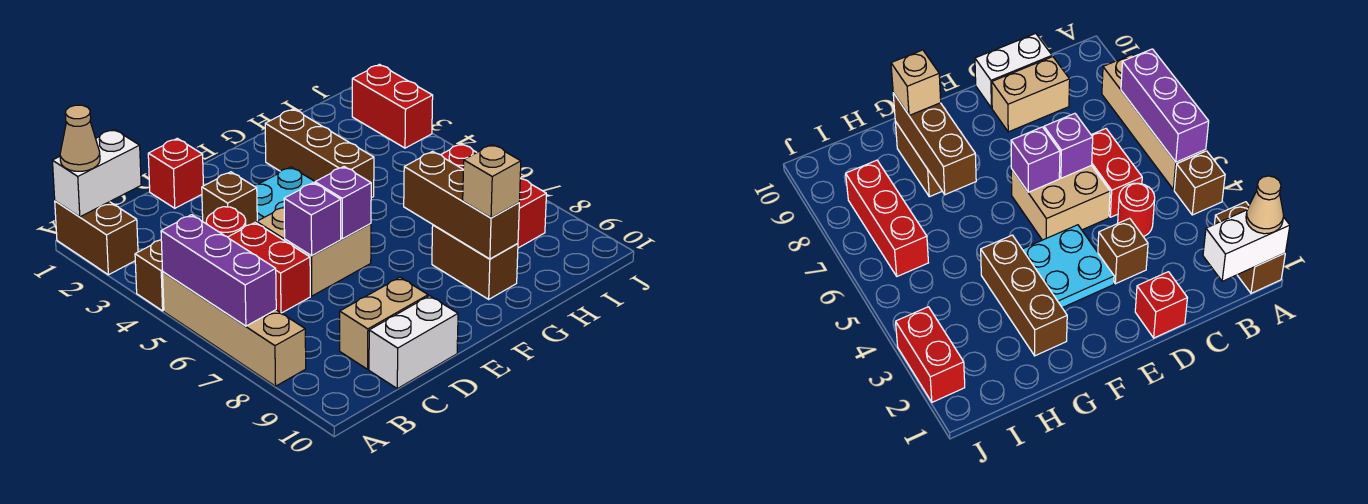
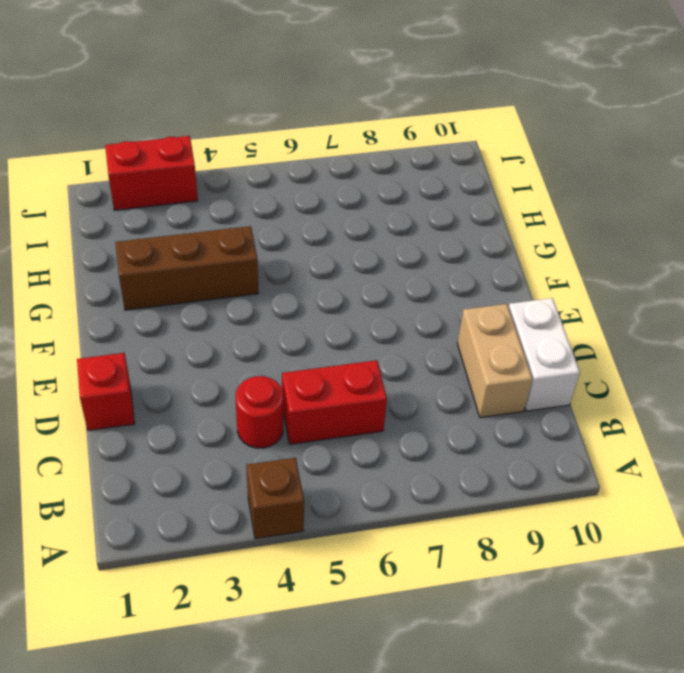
none -> brown 1x2 brick [55,201,138,275]
none -> tan 1x4 brick [163,272,306,386]
none -> brown 1x1 brick [202,172,257,226]

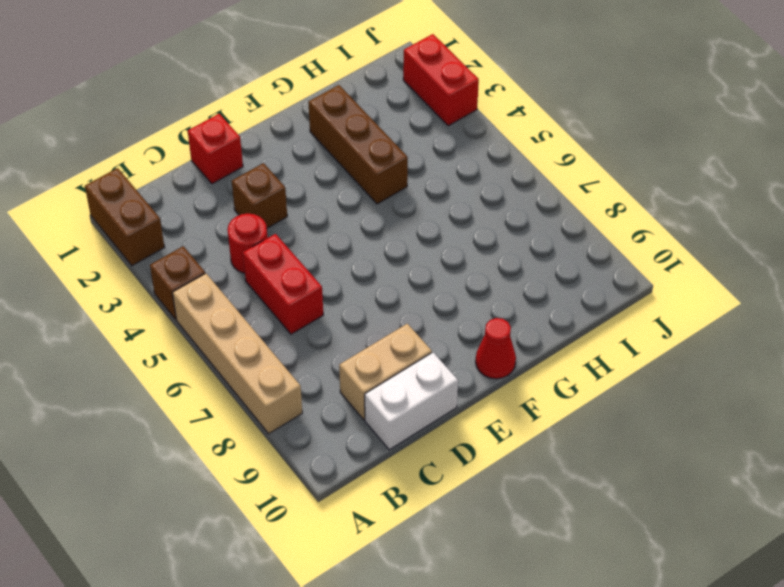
red 1x1 cone [476,318,516,379] -> none
none -> tan 2x2 brick [257,207,371,296]
none -> cyan 2x2 plate [253,167,315,221]
none -> brown 1x2 brick [432,225,518,299]

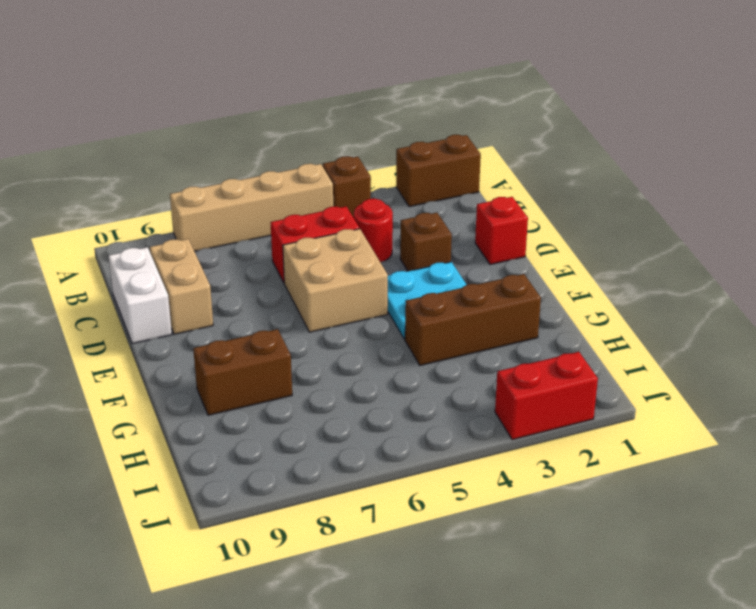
none -> red 1x3 brick [441,144,546,248]
none -> white 1x2 brick [52,129,141,217]
none -> purple 1x3 brick [161,215,276,326]

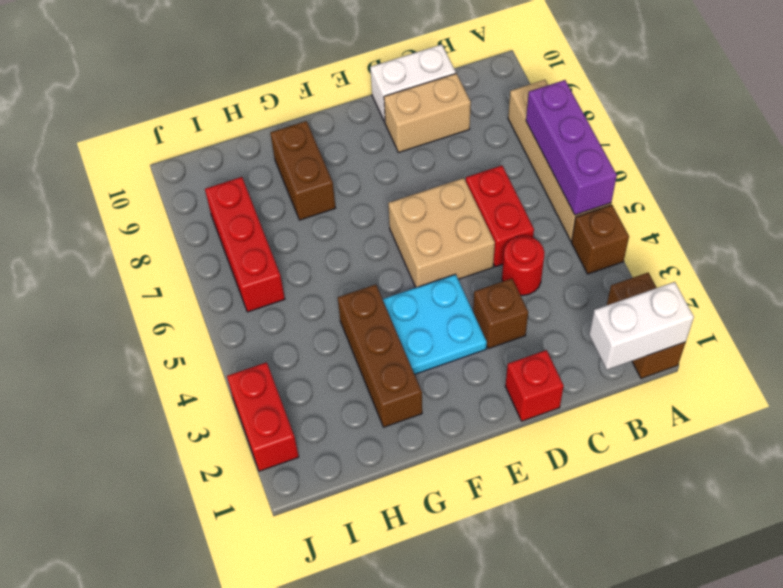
none -> purple 1x1 brick [284,183,341,256]
none -> purple 1x1 brick [315,167,371,239]
none -> brown 1x3 brick [404,151,519,259]

